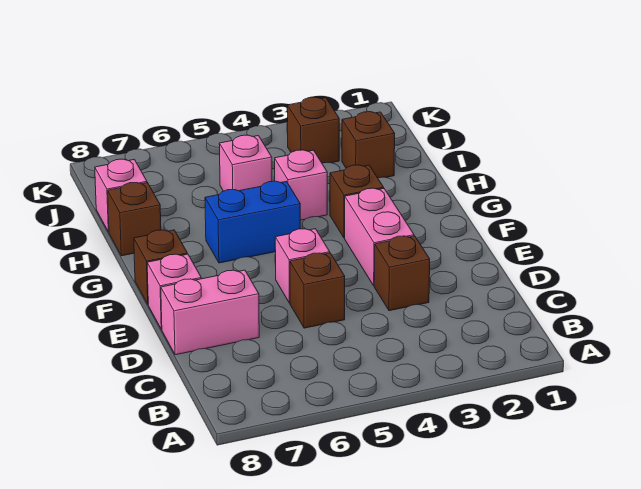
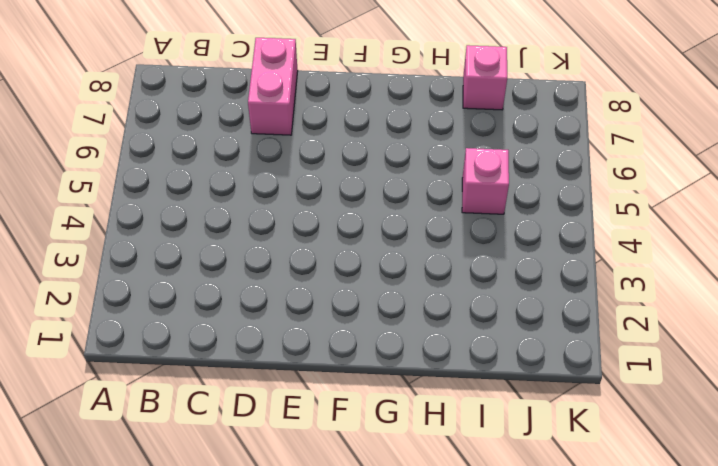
none -> brown 1x1 brick [374,236,430,311]
none -> brown 1x1 brick [290,253,345,328]
none -> pink 1x2 brick [345,188,414,286]

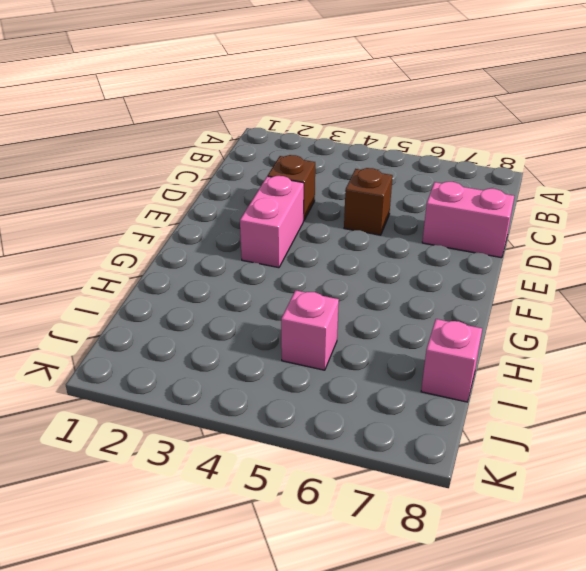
none -> pink 1x1 brick [275,229,330,303]
none -> pink 1x1 brick [147,254,201,329]
none -> brown 1x1 brick [134,230,187,304]

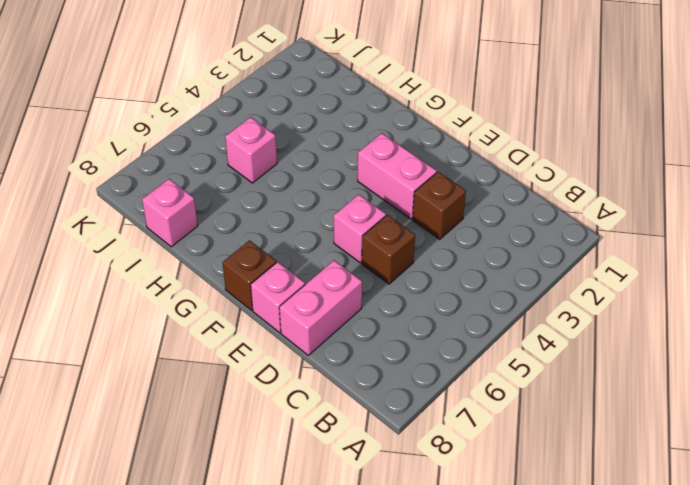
none -> brown 1x1 brick [330,165,384,238]
none -> blue 1x2 brick [205,181,300,263]
none -> pink 1x1 brick [274,150,327,220]

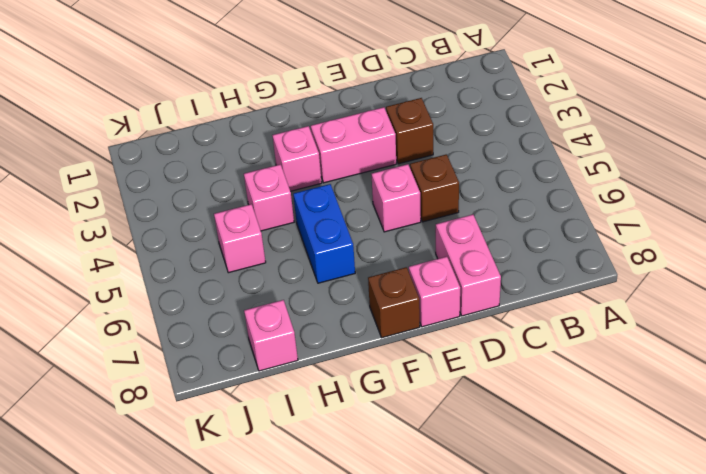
pink 1x1 brick [272,126,322,191] -> brown 1x1 brick [330,165,384,238]
none -> brown 1x1 brick [108,183,161,256]
none -> brown 1x1 brick [342,112,395,178]
none -> brown 1x1 brick [287,97,339,163]

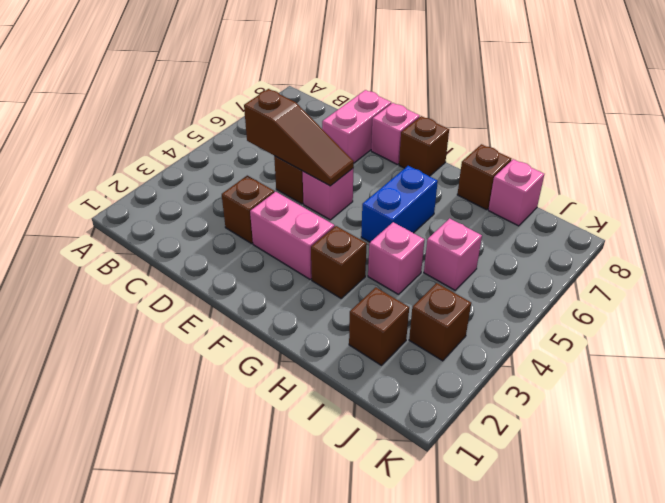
brown 1x3 slope [244,89,354,186] -> none

